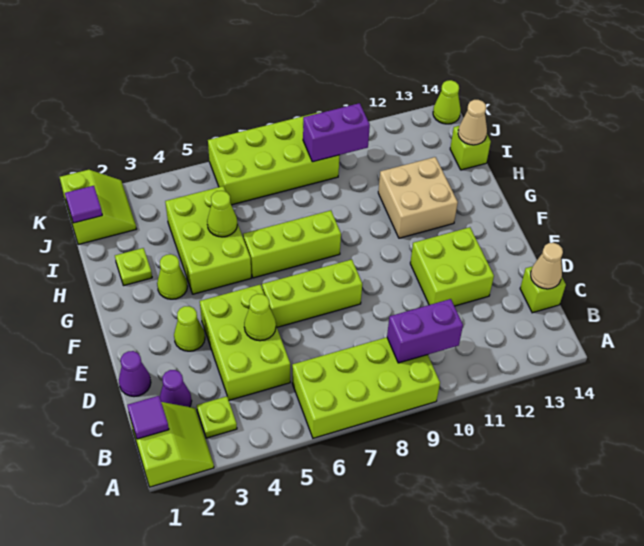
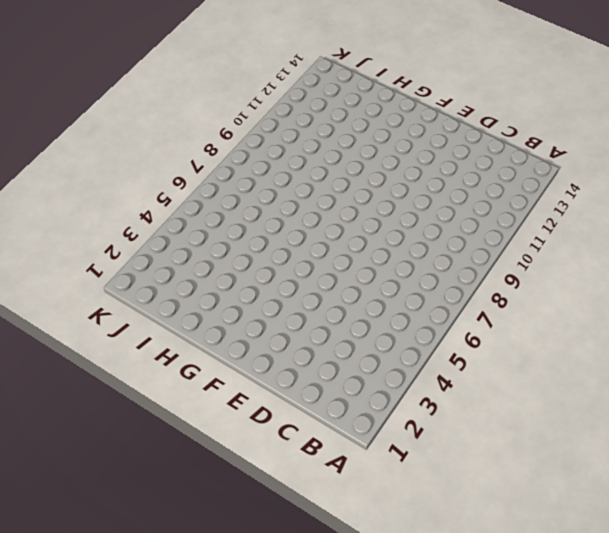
none -> lime 2x2 slope [129,402,214,487]
none -> lime 2x4 brick [292,337,440,438]
none -> lime 1x1 plate [197,396,237,438]

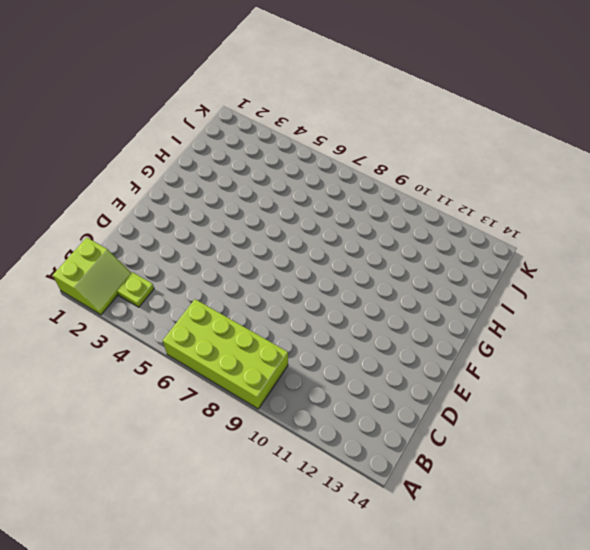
none -> purple 1x1 cone [160,370,192,407]
none -> lime 2x3 brick [200,285,290,400]
none -> lime 1x1 brick [520,266,566,313]

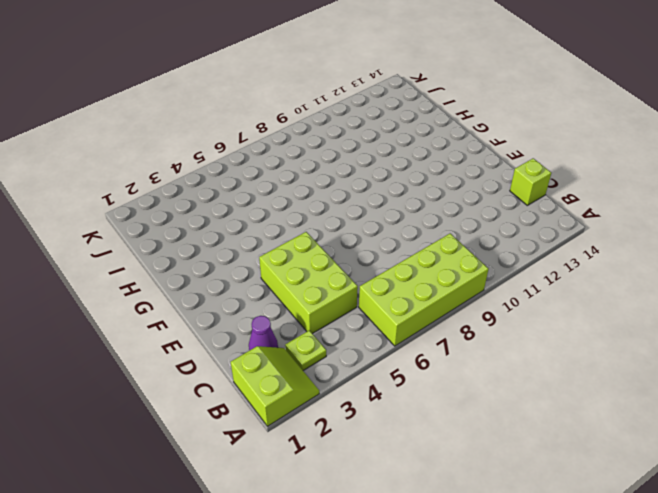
none -> purple 1x1 cone [119,351,151,397]
none -> lime 2x2 brick [410,227,494,306]
none -> lime 1x1 cone [174,306,205,351]

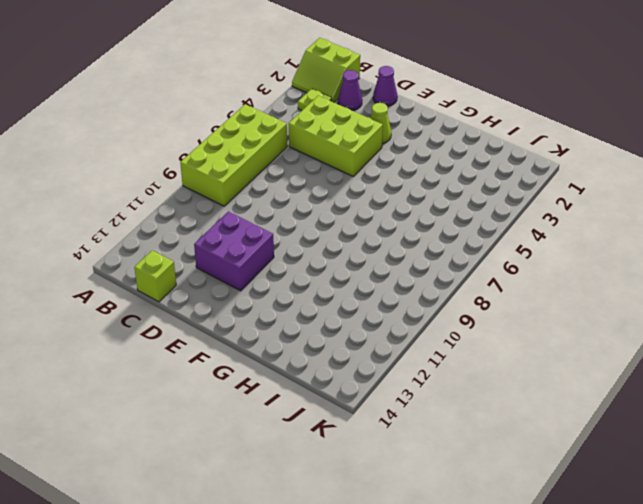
purple 2x2 brick [194,211,274,291] -> lime 2x2 brick [410,227,494,306]
none -> lime 1x3 brick [262,259,362,327]
none -> lime 1x1 cone [157,254,188,299]
none -> lime 2x3 brick [165,186,251,294]

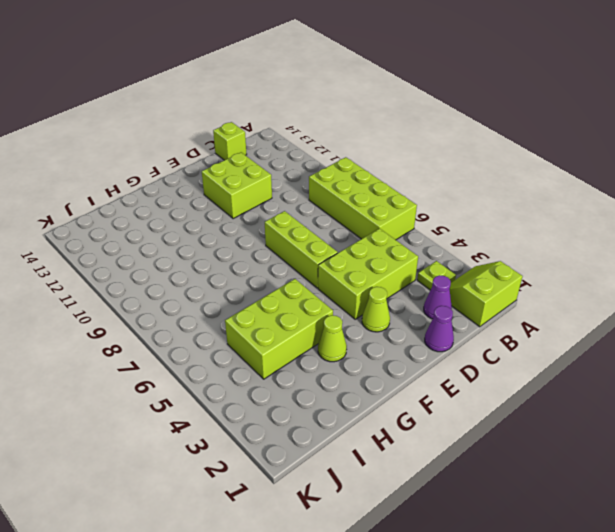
none -> lime 1x3 brick [243,210,341,278]
none -> tan 2x2 brick [378,157,458,238]
none -> lime 1x1 plate [115,248,152,286]

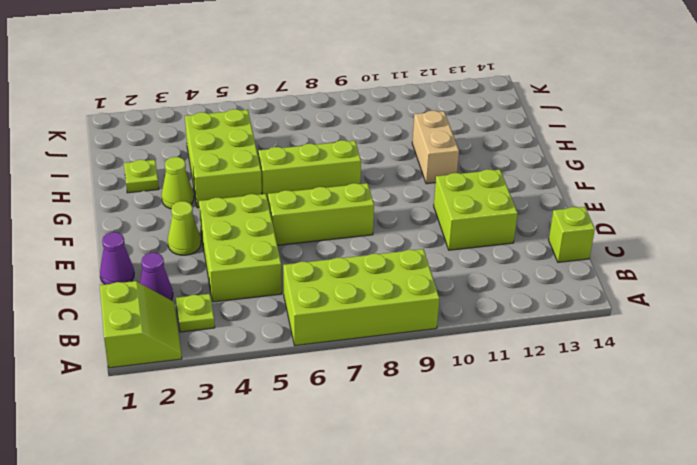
tan 1x2 brick [412,111,459,184] -> tan 2x2 brick [378,157,458,238]
none -> lime 1x1 brick [450,126,491,170]
none -> lime 2x2 slope [60,170,136,245]
none -> lime 2x4 brick [208,112,339,205]

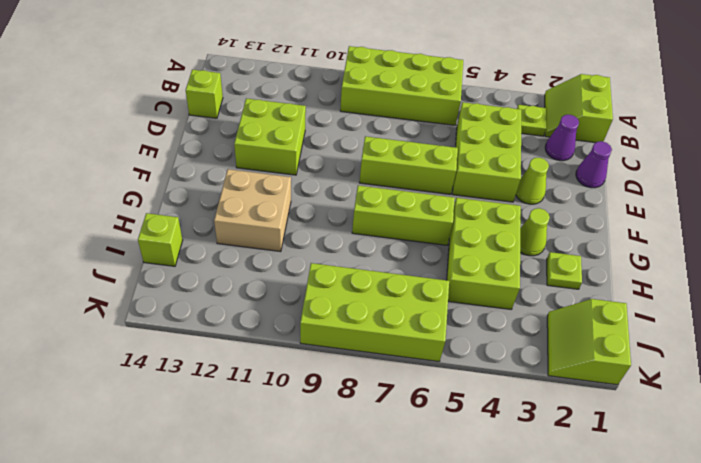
none -> lime 1x1 cone [433,80,461,124]
none -> purple 1x1 tile [127,396,169,439]
none -> purple 1x2 brick [387,299,463,363]

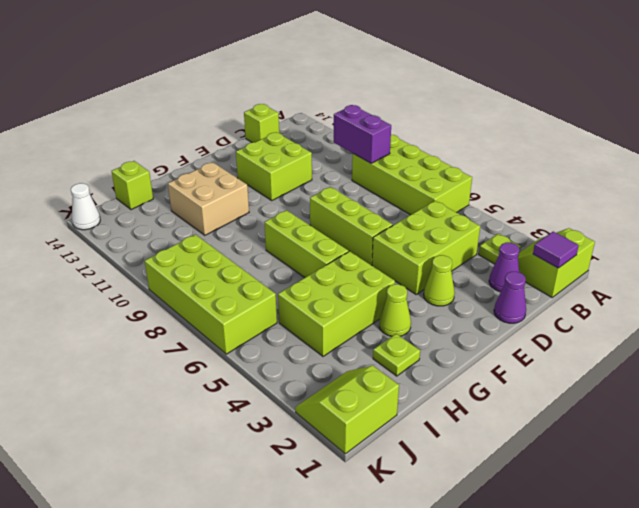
white 1x1 cone [71,183,100,230] -> lime 1x1 cone [433,80,461,124]
none -> tan 1x1 cone [531,243,563,289]
none -> lime 1x1 cone [244,294,276,341]
none -> lime 1x1 cone [207,191,237,237]

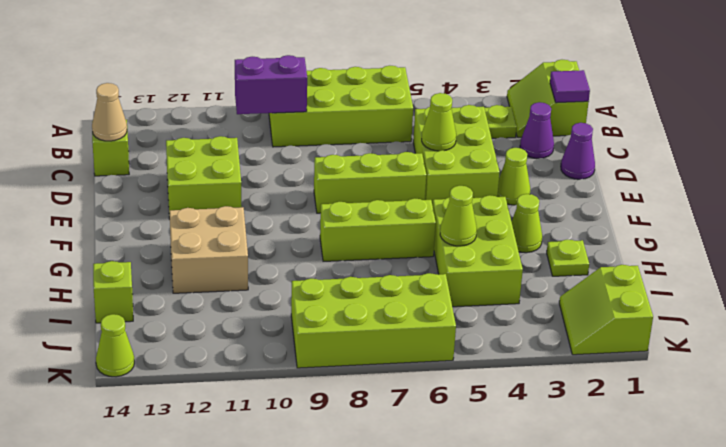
none -> tan 1x1 cone [458,100,487,145]
none -> purple 1x1 tile [65,186,102,223]
none -> purple 1x2 brick [303,103,370,162]

